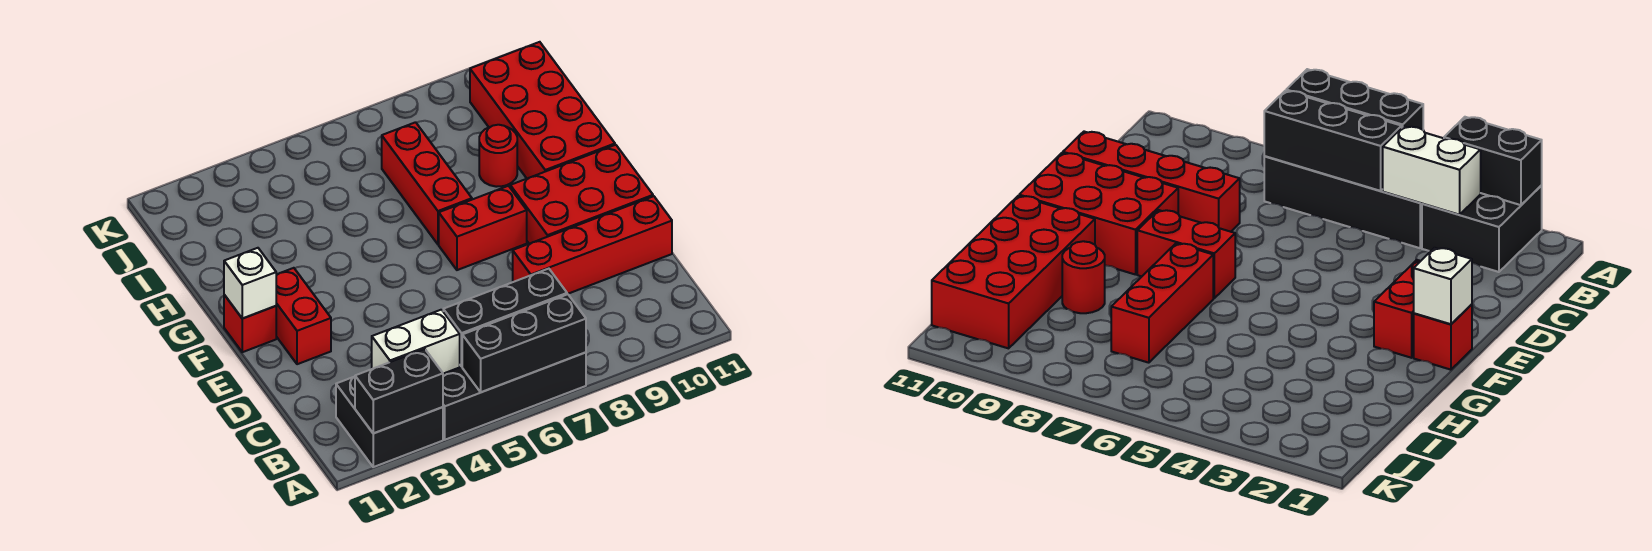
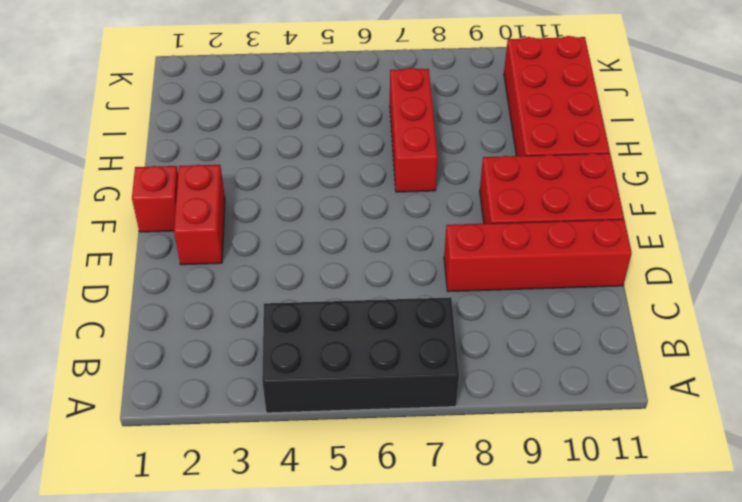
none -> black 2x2 brick [336,377,443,467]
none -> red 1x2 brick [439,186,527,270]
none -> red 1x1 round brick [479,125,517,187]

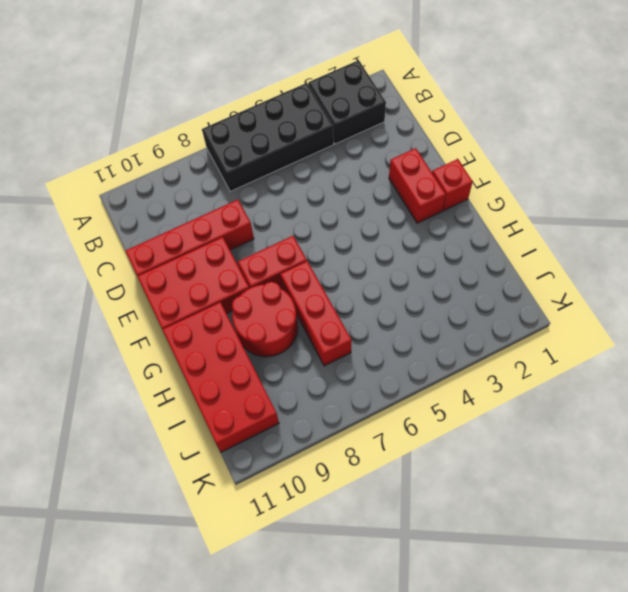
red 2x2 round brick [232,282,298,357] -> red 1x1 round brick [479,125,517,187]
none -> black 1x2 brick [355,349,443,433]
none -> black 1x3 brick [462,294,586,392]
none -> white 1x2 brick [372,310,460,374]

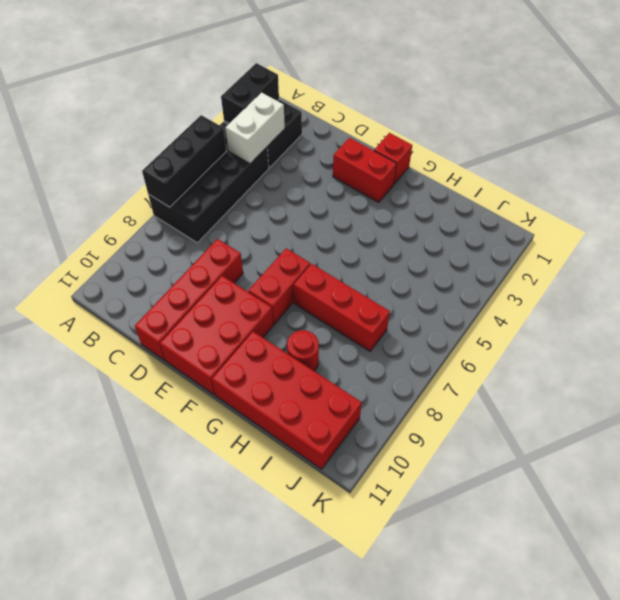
none -> black 1x3 brick [443,269,567,367]
none -> white 1x1 brick [224,248,276,319]

